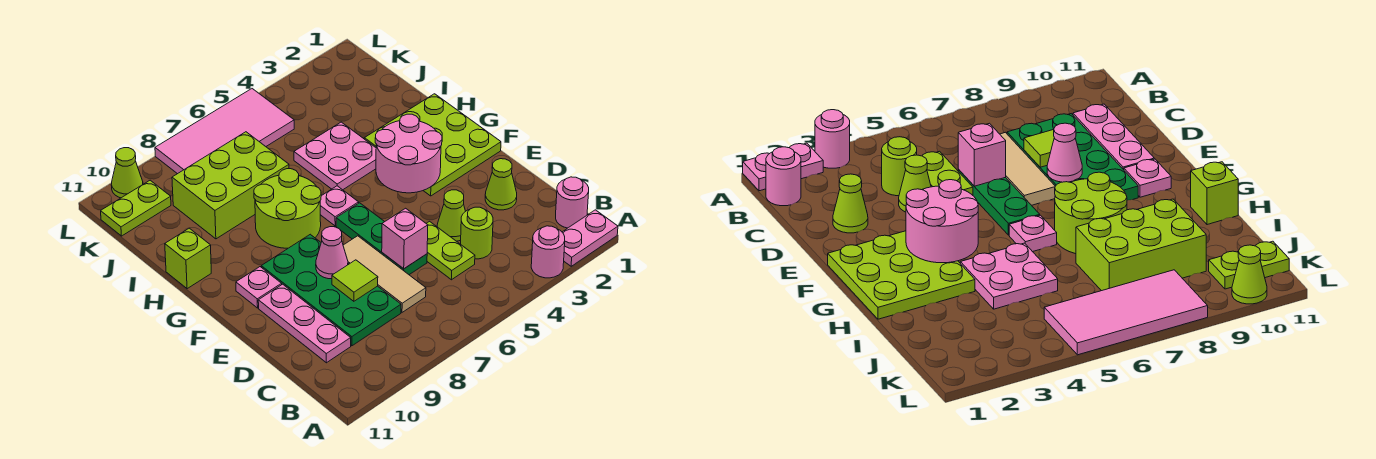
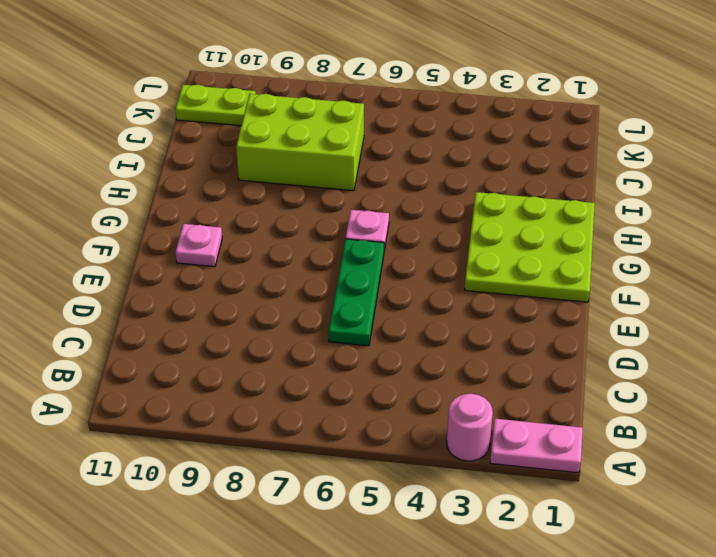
none -> pink 1x1 round brick [556,177,589,228]
none -> lime 1x1 round brick [461,207,493,259]
none -> lime 1x2 plate [426,221,475,280]

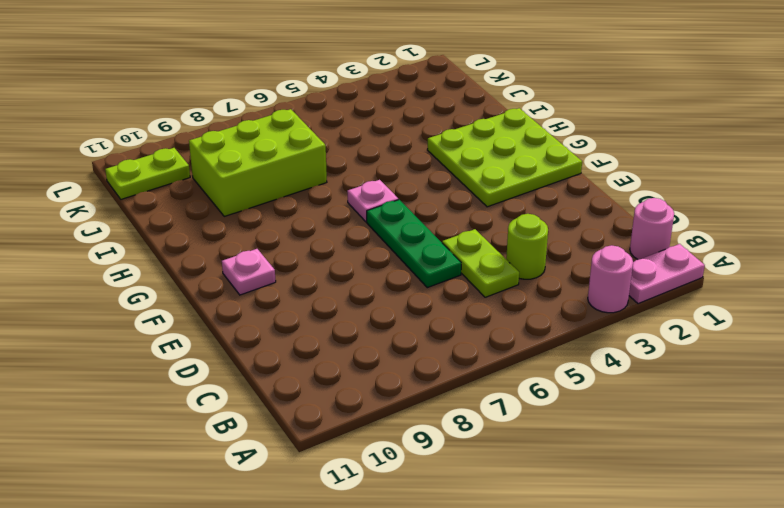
none -> tan 1x3 tile [343,236,426,312]
none -> green 2x4 plate [261,234,401,346]
none -> pink 1x3 plate [258,284,351,363]

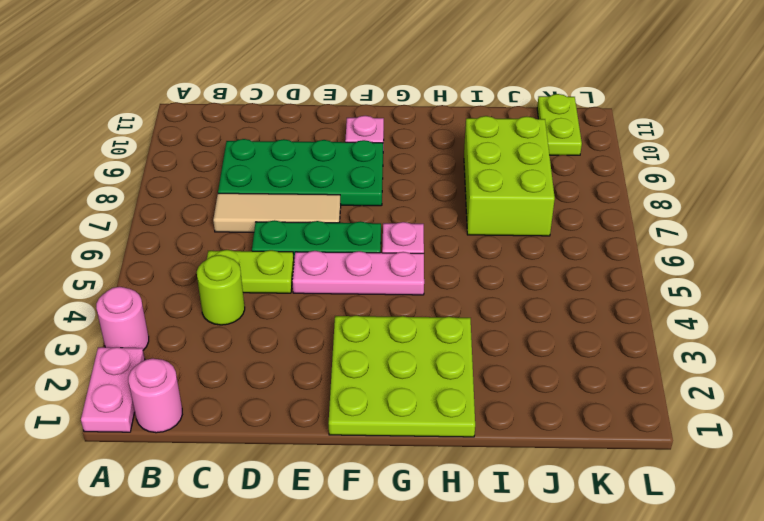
pink 1x3 plate [292,251,424,295] -> pink 1x3 plate moved to [258,284,351,363]
none -> lime 1x1 cone [485,159,517,210]
none -> lime 1x1 cone [437,190,465,241]
none -> lime 2x2 round brick [254,169,321,248]

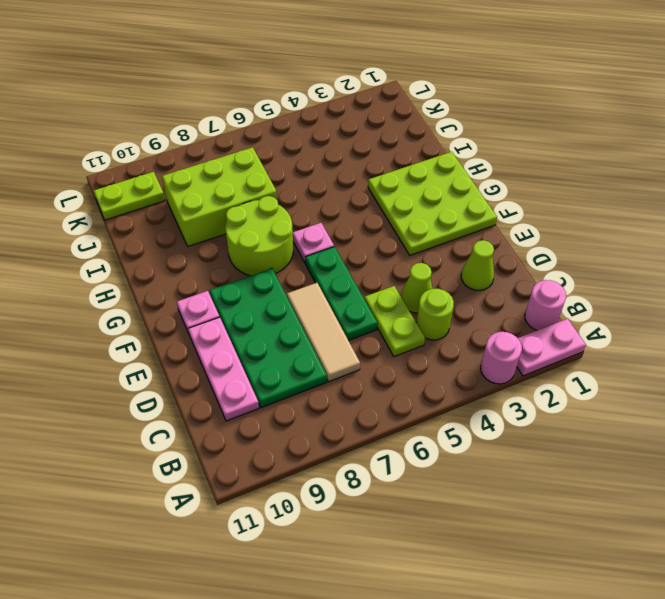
none -> pink 2x2 plate [294,122,376,190]
none -> lime 1x1 brick [165,228,211,289]
none -> pink 2x4 tile [155,89,294,174]

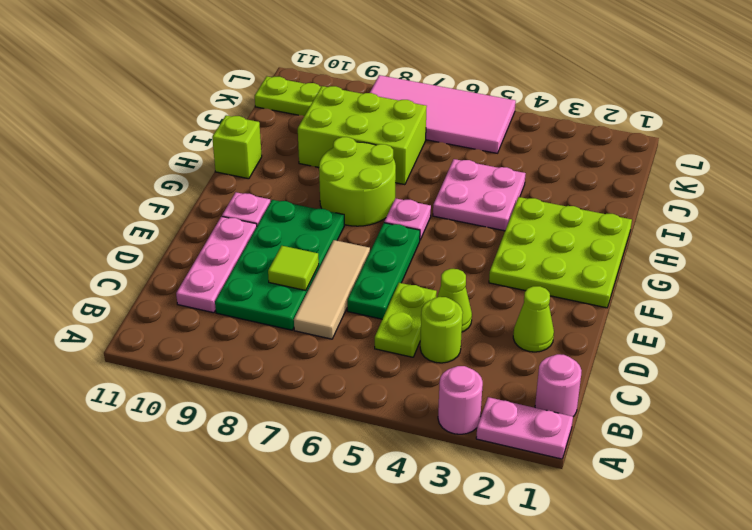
none -> lime 1x1 cone [111,148,143,198]
none -> pink 1x1 brick [382,208,428,269]
none -> pink 1x1 cone [316,227,348,279]

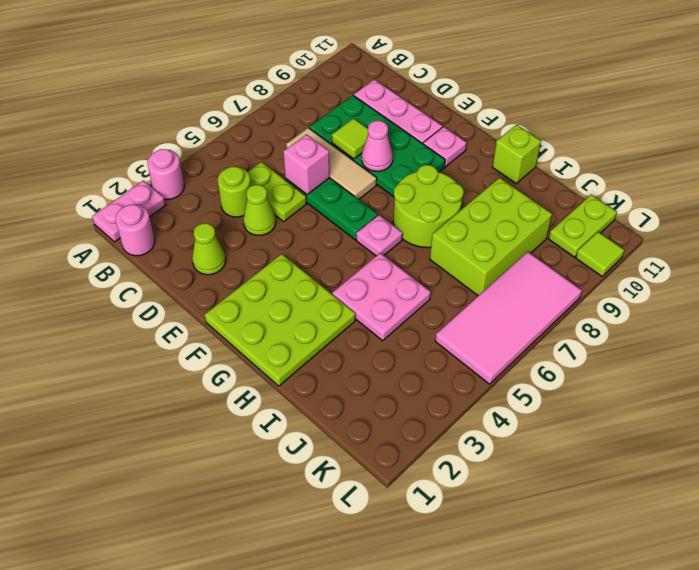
lime 1x1 tile [576,232,624,276] -> lime 1x1 cone [111,148,143,198]
none -> pink 2x2 round brick [375,114,442,193]

